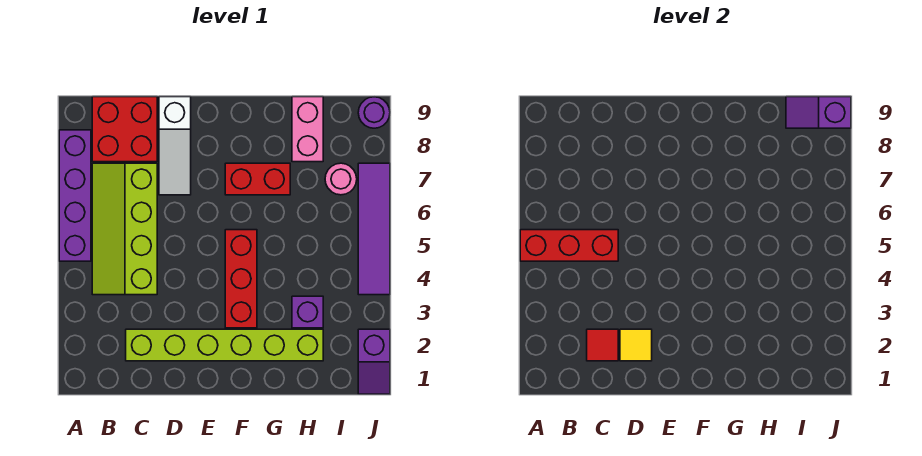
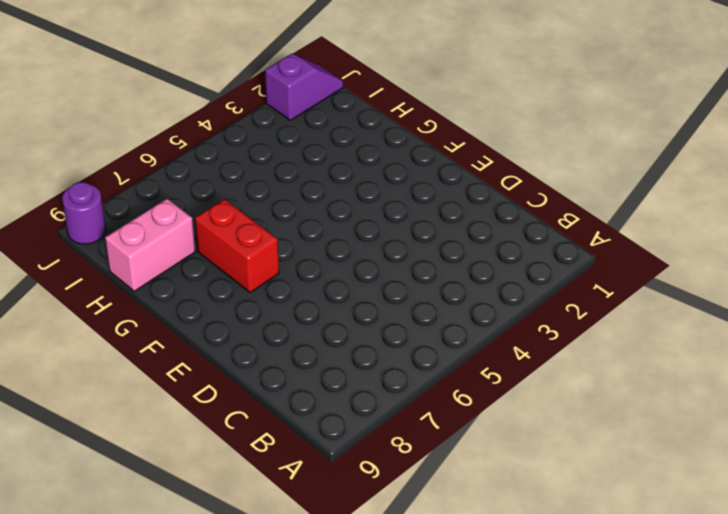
none -> purple 1x4 brick [59,130,91,261]
none -> lime 2x4 slope [92,163,157,295]
none -> red 2x2 brick [92,97,157,162]

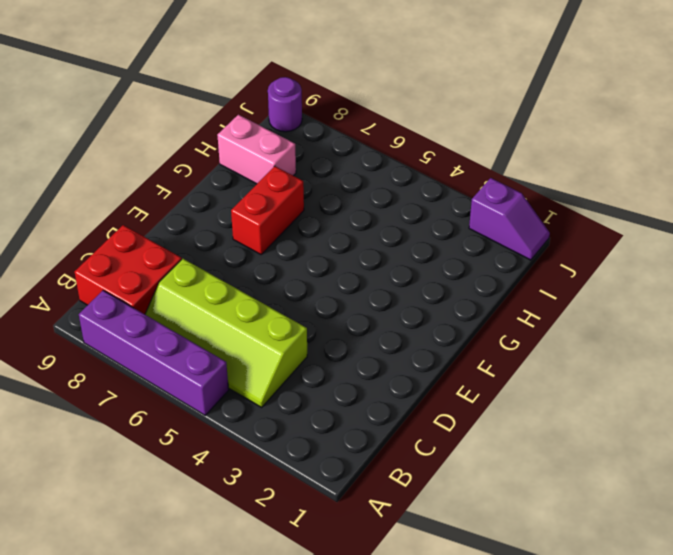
none -> lime 1x6 brick [126,329,323,361]
none -> white 1x3 slope [159,97,191,195]
none -> red 1x3 brick [225,230,257,328]

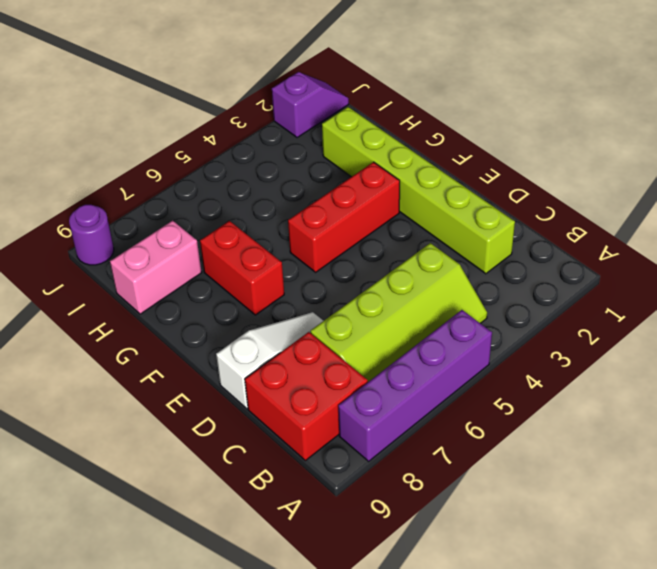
none -> purple 1x1 brick [292,296,323,328]
none -> pink 1x1 round brick [325,163,357,195]
none -> purple 1x4 tile [358,163,390,295]

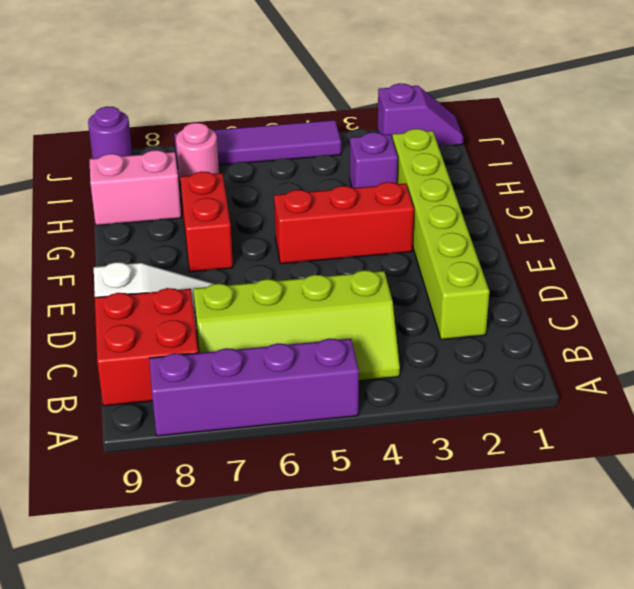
none -> red 1x3 brick [520,230,618,261]
none -> red 1x1 tile [587,329,618,361]
none -> yellow 1x1 tile [620,329,652,361]

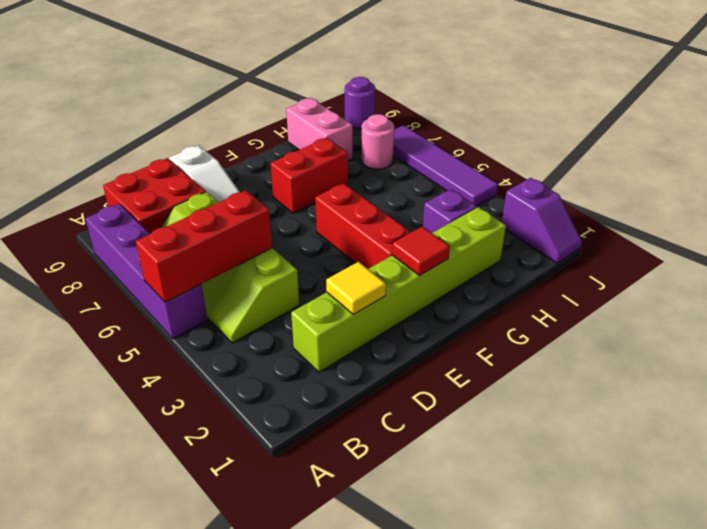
red 1x1 tile [392,227,450,276] -> red 1x1 tile moved to [587,329,618,361]
none -> purple 1x2 slope [786,97,851,128]

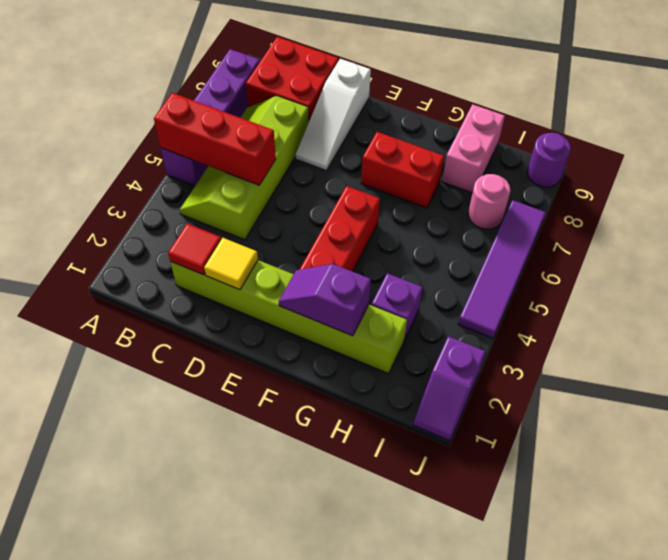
purple 1x2 slope [279,264,371,336] -> purple 1x2 slope moved to [786,97,851,128]

